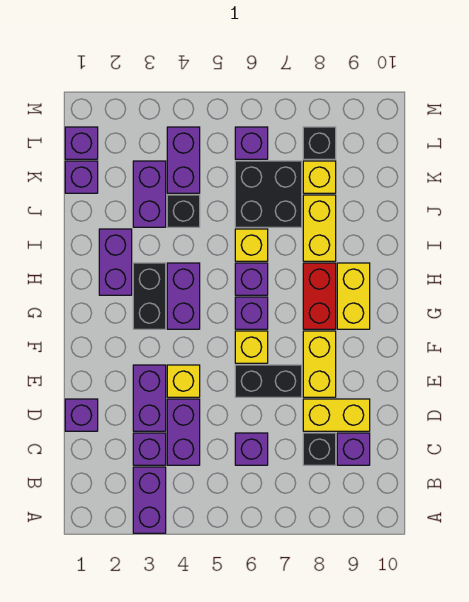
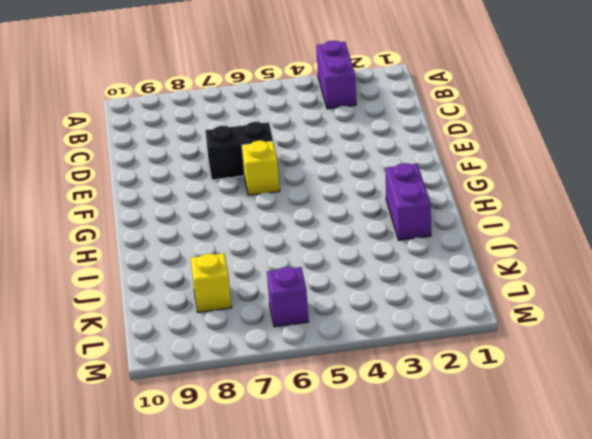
none -> purple 1x1 brick [133,433,166,465]
none -> purple 1x2 brick [167,399,200,465]
none -> purple 1x1 brick [235,433,268,465]
none -> black 1x1 brick [303,433,336,465]

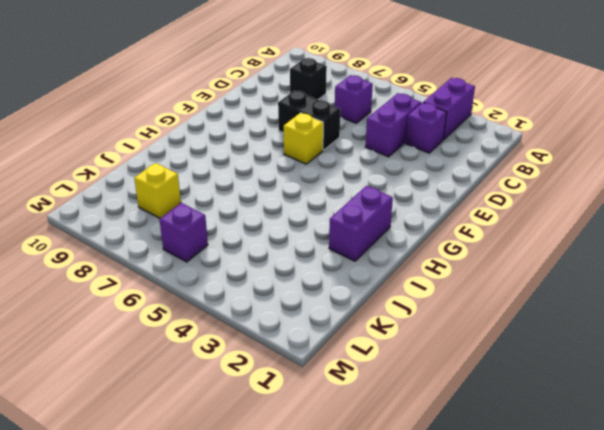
none -> purple 1x1 brick [337,433,370,465]
none -> purple 1x1 brick [65,399,98,431]
none -> purple 1x2 brick [133,365,166,431]
none -> yellow 1x2 brick [303,399,370,431]

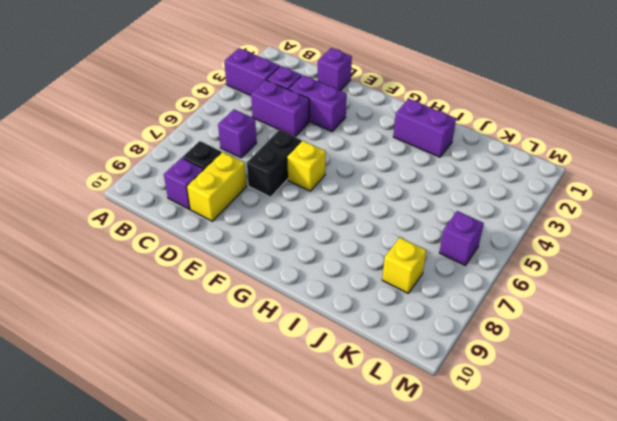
none -> yellow 1x1 brick [167,365,200,397]
none -> yellow 1x2 brick [303,331,336,397]
none -> black 1x2 brick [133,263,166,329]
none -> purple 1x2 brick [167,263,200,329]

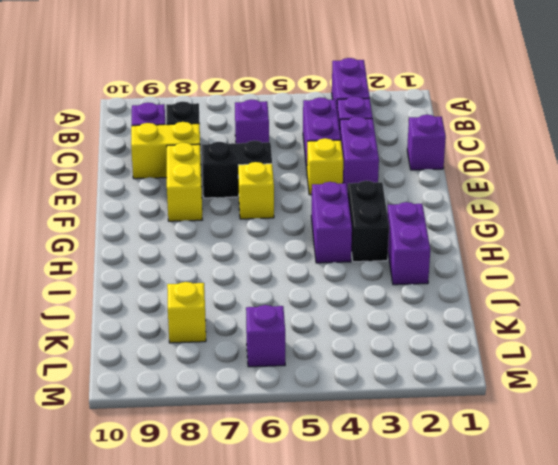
none -> purple 1x1 brick [235,297,268,329]
none -> red 1x2 brick [303,263,336,329]
none -> yellow 1x2 brick [337,263,370,329]
none -> purple 1x1 brick [235,263,268,295]

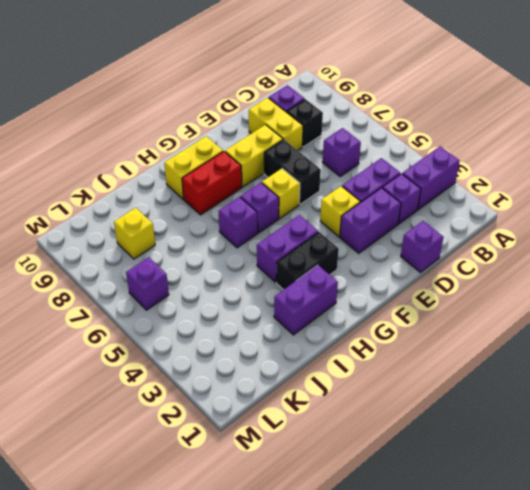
none -> yellow 1x1 brick [235,229,268,261]
none -> yellow 1x2 brick [303,195,336,261]
none -> purple 1x2 brick [133,161,166,227]
none -> black 1x1 brick [167,195,200,227]

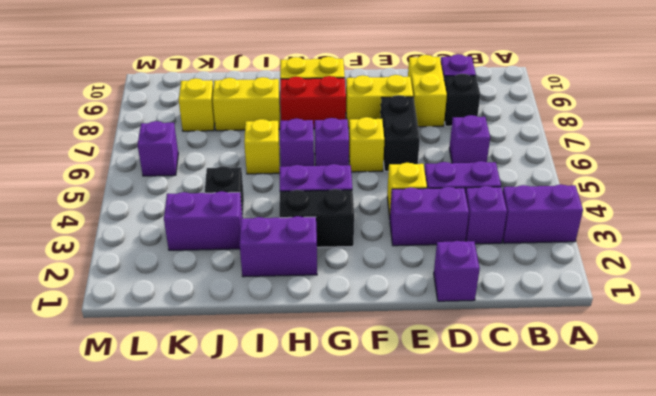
none -> black 2x2 brick [235,161,302,227]
none -> purple 1x1 brick [65,161,98,193]
none -> purple 1x2 brick [167,127,200,193]
none -> purple 1x1 brick [65,127,98,159]

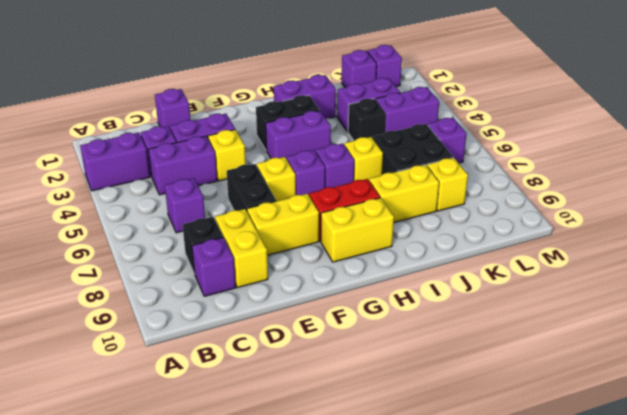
none -> black 1x1 brick [303,127,336,159]

